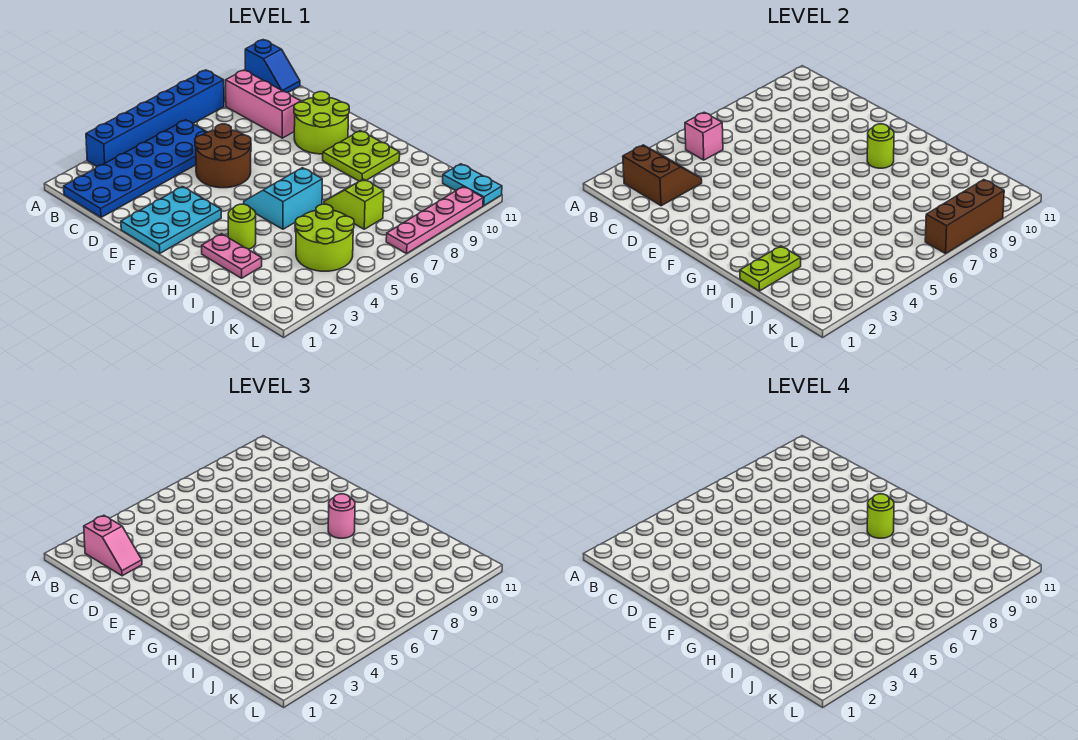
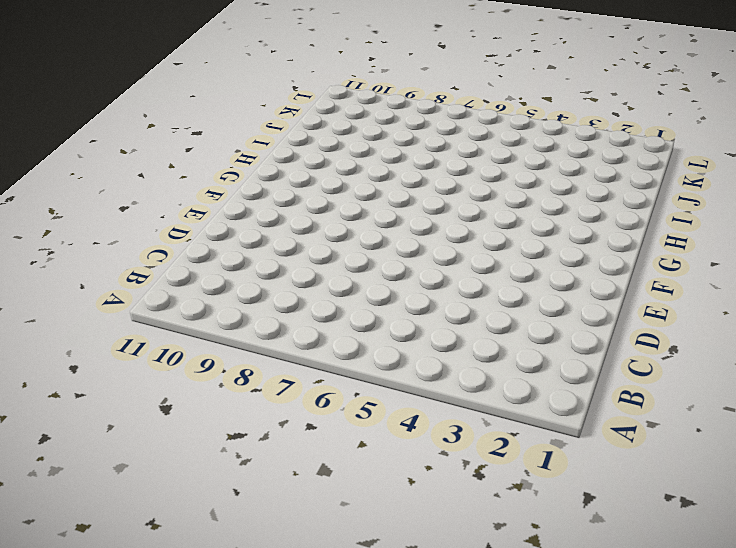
none -> blue 1x6 brick [86,70,224,166]
none -> blue 1x2 slope [245,40,300,93]
none -> blue 2x6 plate [64,120,207,217]

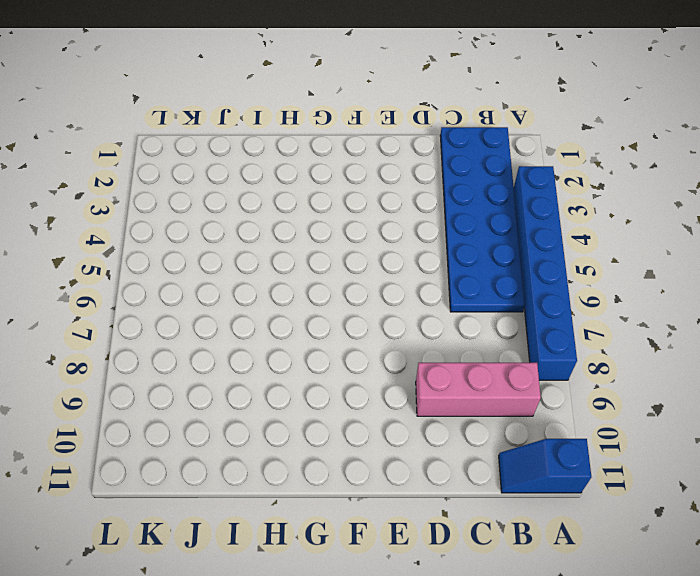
none -> brown 2x2 round brick [195,124,251,188]
none -> cyan 2x3 plate [121,187,221,253]
none -> lime 2x2 round brick [294,92,349,154]

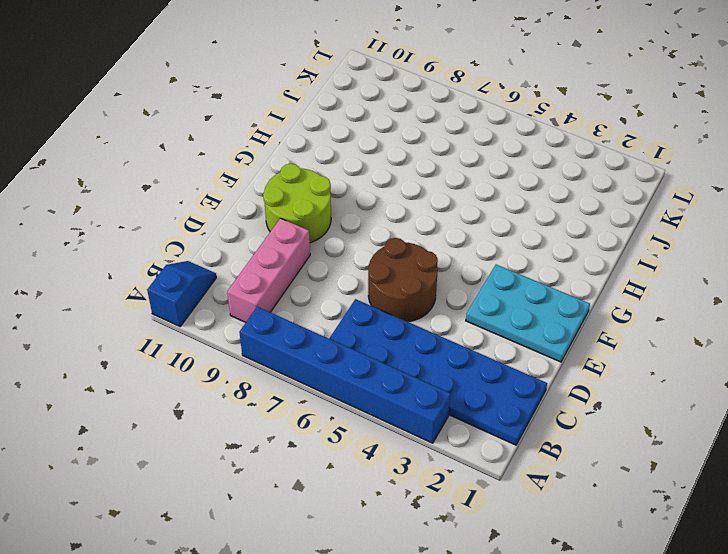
none -> cyan 2x2 slope [244,168,322,229]
none -> lime 2x2 plate [323,131,400,181]
none -> pink 1x2 plate [202,234,262,278]

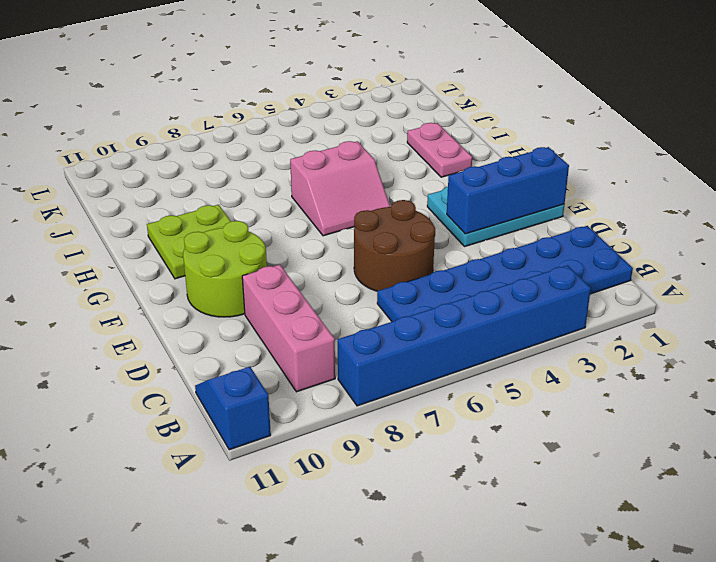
blue 1x3 brick [447,147,569,234] -> none
pink 2x2 slope [290,141,390,236] -> cyan 2x2 slope [244,168,322,229]
none -> lime 1x1 round brick [228,204,256,249]
none -> lime 1x2 slope [324,179,384,229]
none -> lime 2x2 round brick [295,204,354,271]

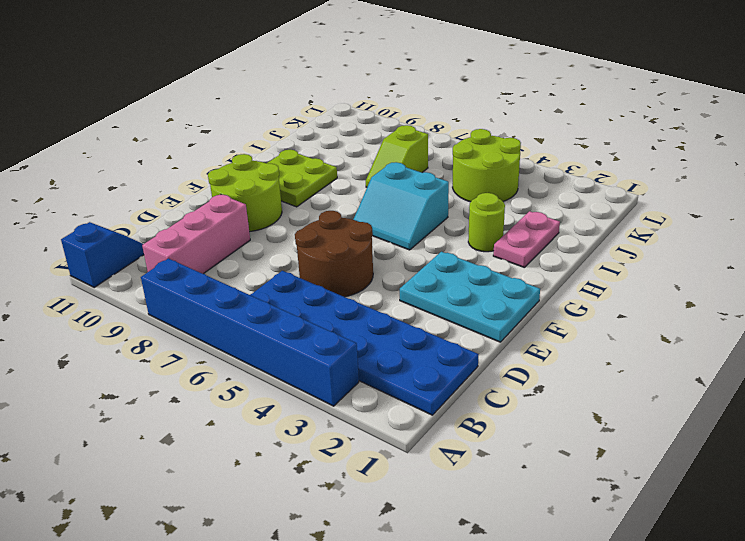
none -> cyan 1x2 plate [443,164,502,206]
none -> pink 1x4 plate [386,187,483,254]
none -> brown 2x2 slope [623,145,702,206]

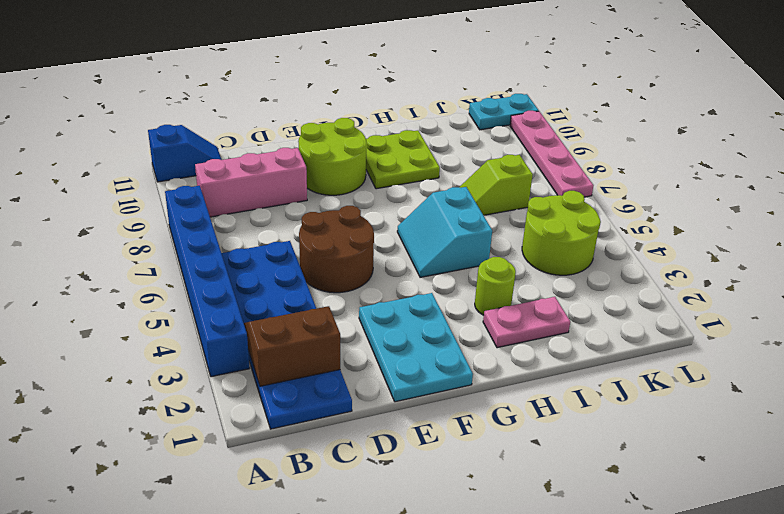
none -> pink 1x1 brick [685,112,723,160]
none -> lime 1x1 round brick [867,124,894,168]
none -> lime 1x2 plate [740,246,801,291]

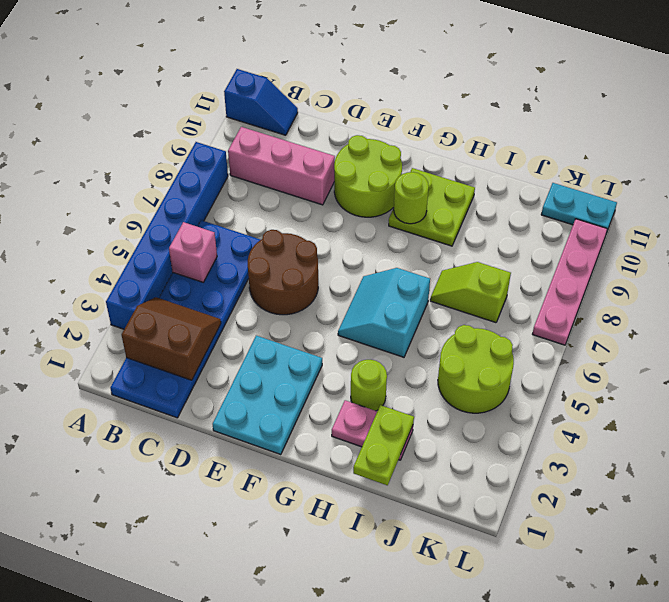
none -> brown 1x3 brick [925,180,1004,254]
none -> pink 1x2 slope [84,515,142,576]
none -> pink 1x1 round brick [328,494,355,538]

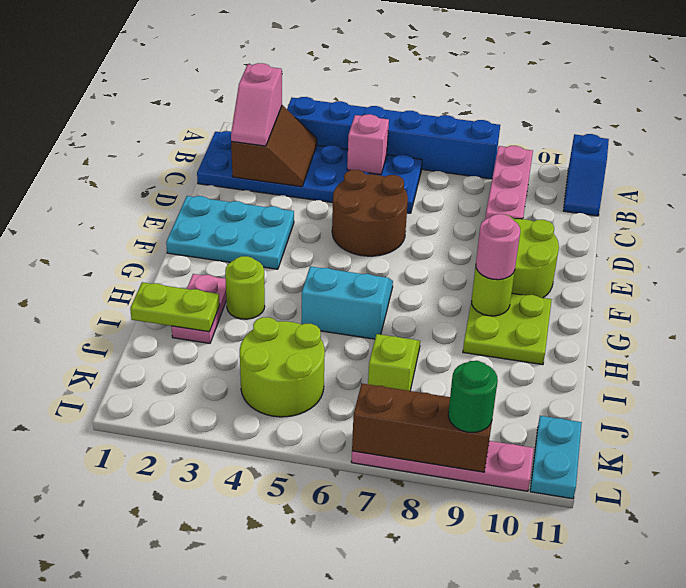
green 1x1 round brick [448,361,498,432] -> none
none -> lime 1x1 round brick [867,494,894,538]

